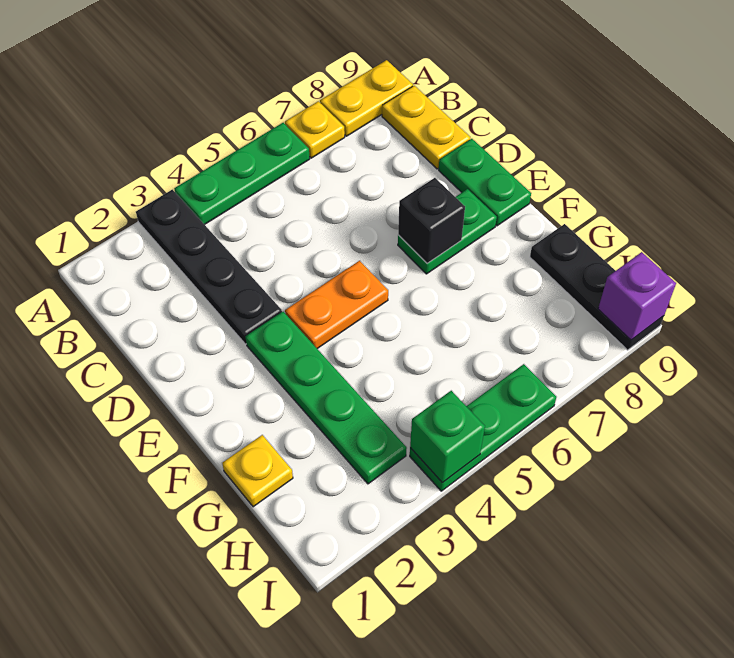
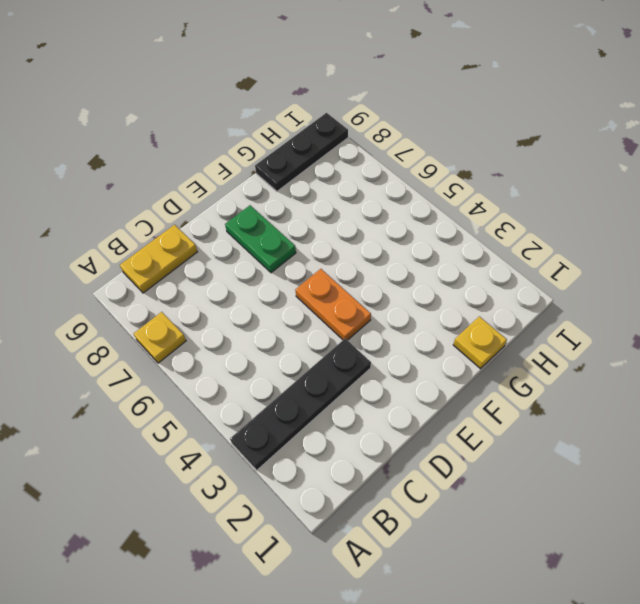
none -> green 1x3 plate [174,123,310,225]
none -> yellow 1x2 plate [320,60,413,136]
none -> green 1x2 plate [439,139,531,226]

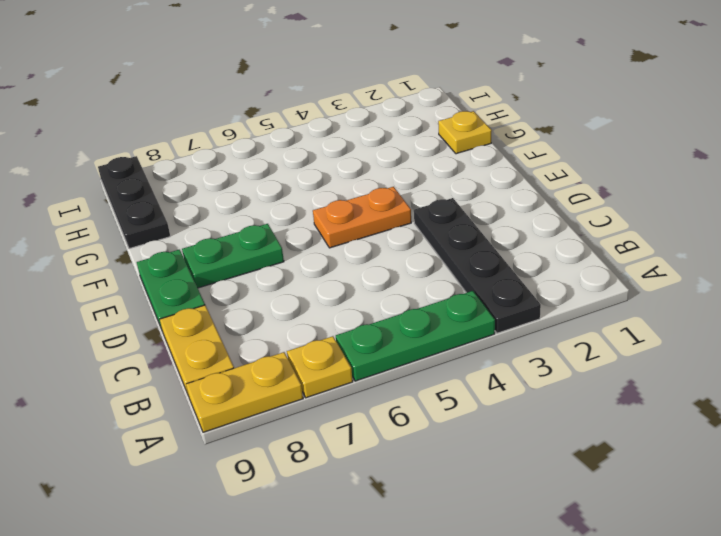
none -> green 1x4 plate [246,312,407,484]
none -> green 1x3 plate [410,364,556,491]
none -> black 1x1 brick [398,178,465,263]

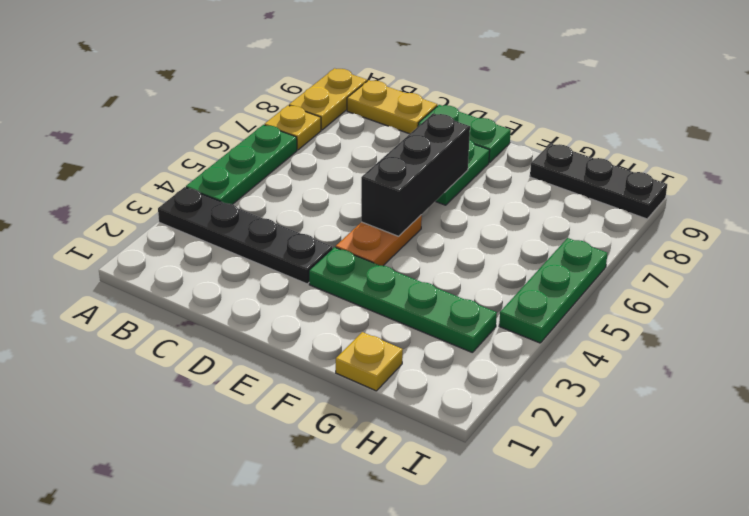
black 1x3 brick [361,113,470,236] -> black 1x1 brick [398,178,465,263]
none -> green 1x1 brick [410,391,485,483]
none -> purple 1x1 brick [598,252,676,340]

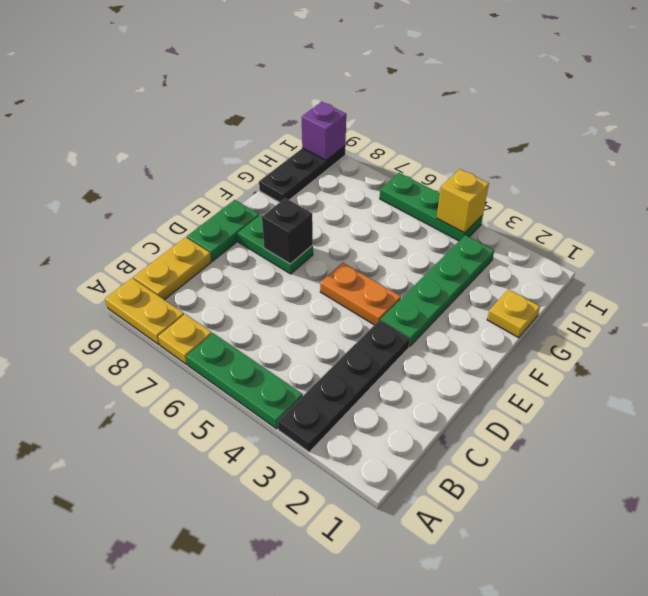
yellow 1x1 brick [437,169,489,233] -> green 1x1 brick [410,391,485,483]

